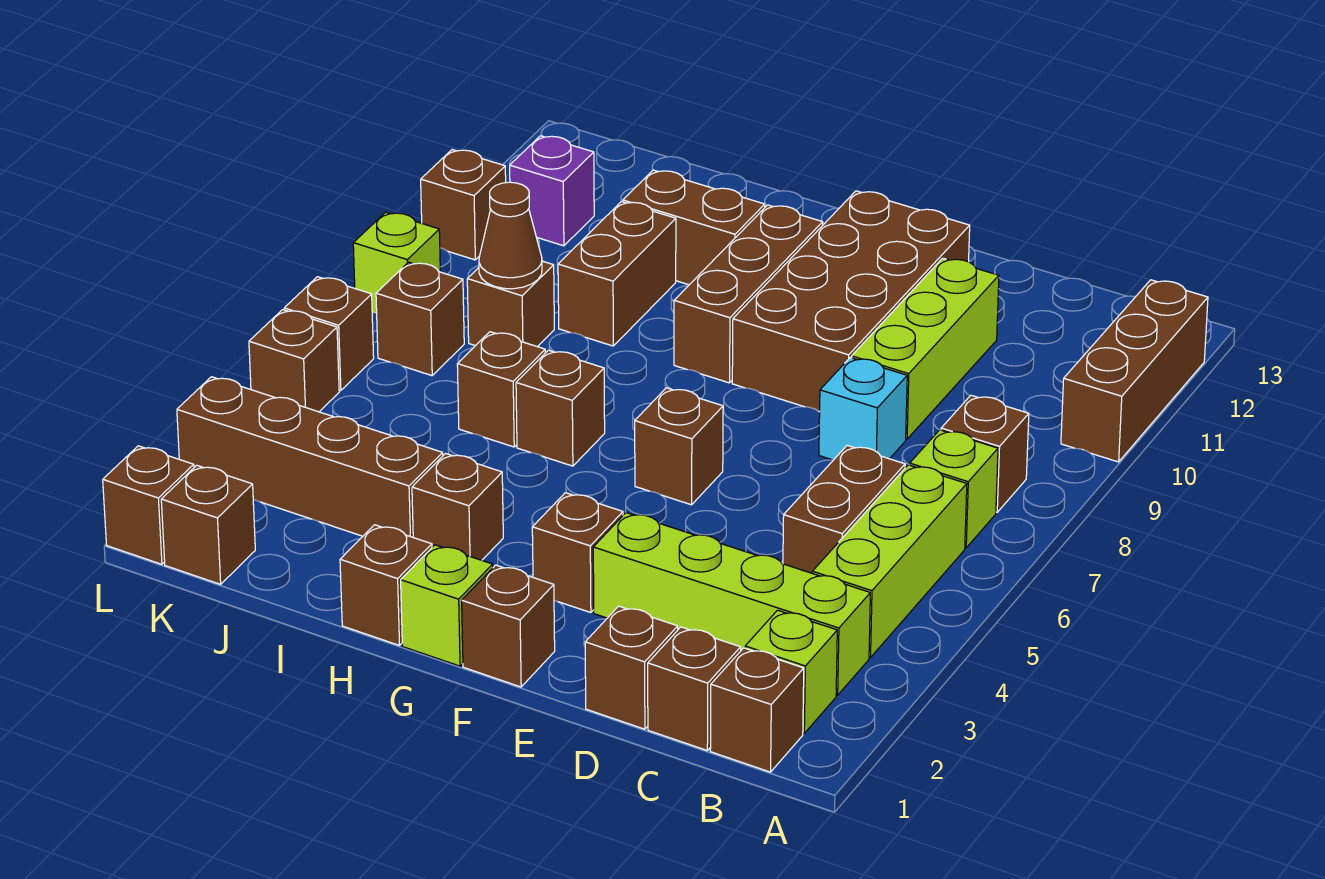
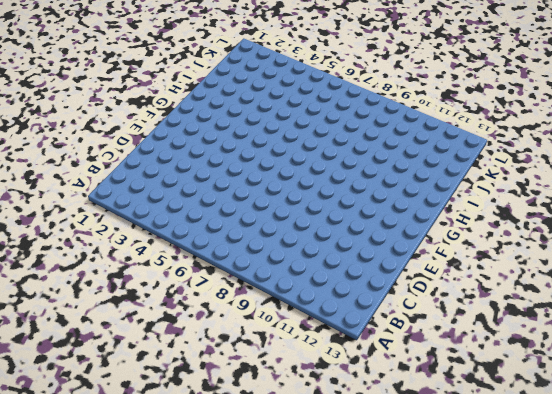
none -> brown 1x3 brick [1061,280,1208,462]
none -> brown 1x1 brick [710,648,804,772]
none -> lime 1x1 brick [745,610,837,733]
none -> lime 1x4 brick [593,513,870,695]

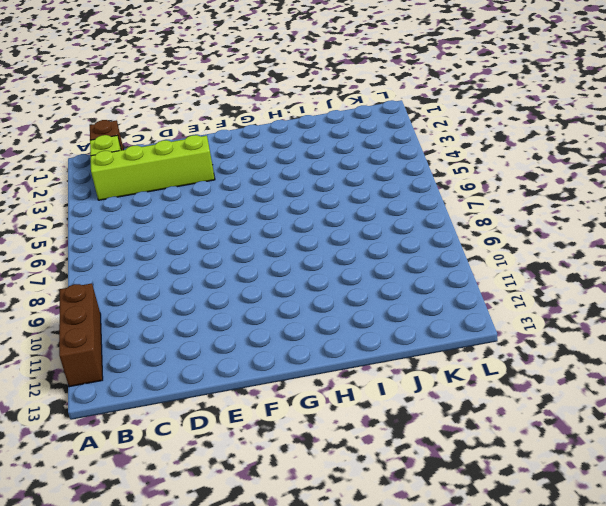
none -> lime 1x3 brick [812,465,967,658]
none -> lime 1x1 brick [910,430,998,548]
none -> brown 1x1 brick [941,395,1029,512]
none -> brown 1x1 brick [648,627,741,750]

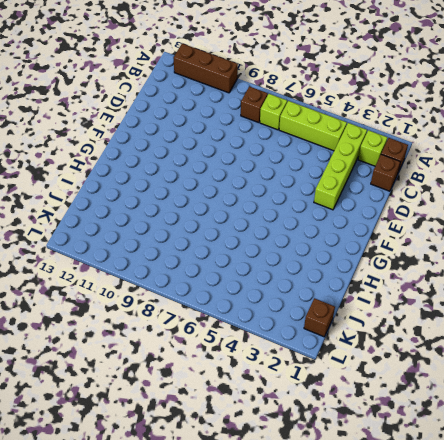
none -> brown 1x2 brick [783,445,905,573]
none -> brown 1x1 brick [585,606,678,729]
none -> cyan 1x1 brick [819,358,907,460]
none -> lime 1x3 brick [852,258,999,439]

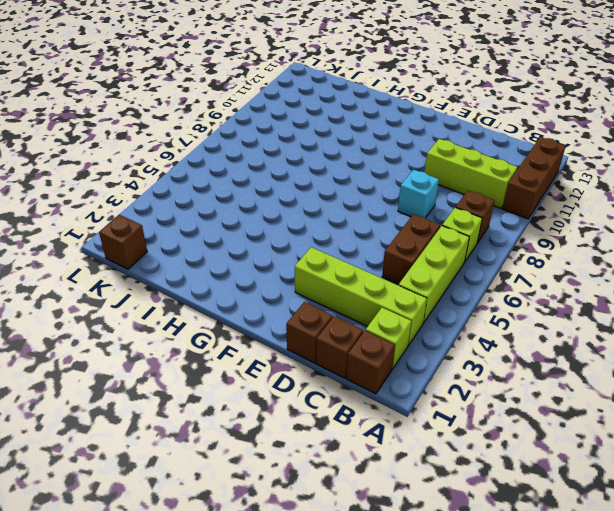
lime 1x3 brick [425,139,517,209] -> lime 1x3 brick turned to [852,258,999,439]
none -> brown 2x4 brick [732,191,970,412]
none -> brown 1x1 brick [462,565,555,687]
none -> brown 1x1 brick [532,493,623,613]
none -> brown 1x1 brick [635,388,723,505]

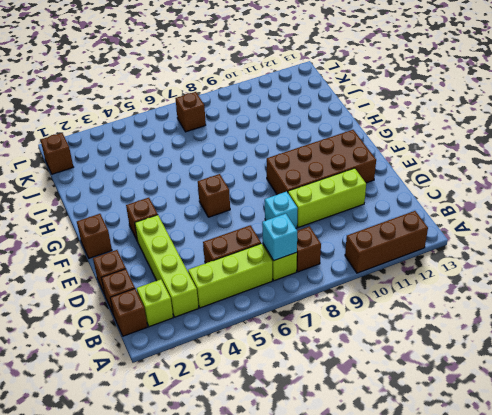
cyan 1x1 brick [262,214,297,260] -> none
none -> lime 1x1 brick [401,545,493,666]
none -> brown 1x3 brick [674,205,823,383]
none -> brown 1x1 brick [340,525,432,645]
none -> brown 1x1 brick [412,453,503,560]

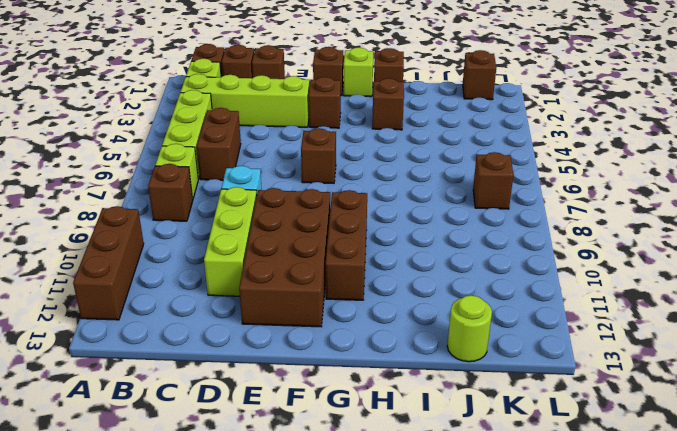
lime 1x1 round brick [447,295,492,362] -> none
none -> brown 1x1 brick [516,350,605,466]
none -> brown 1x2 brick [623,170,765,285]
none -> brown 1x4 brick [177,377,443,537]
none -> brown 1x1 brick [457,332,545,447]

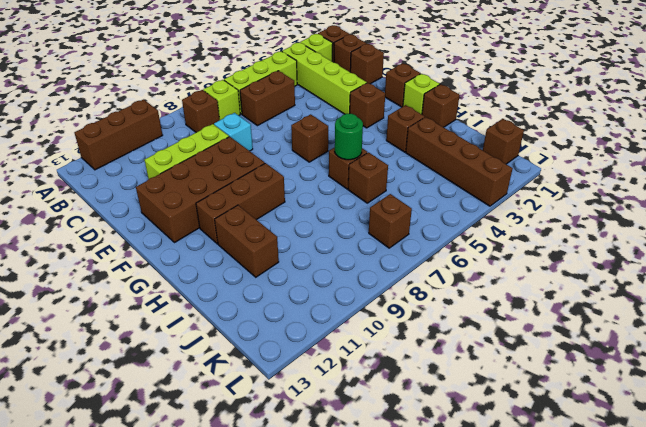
green 1x1 round brick [335,114,363,160] -> none
none -> brown 1x2 brick [558,202,676,346]
none -> brown 1x1 brick [467,261,554,347]
none -> purple 1x1 brick [510,136,594,246]
none -> brown 1x1 brick [103,446,194,564]

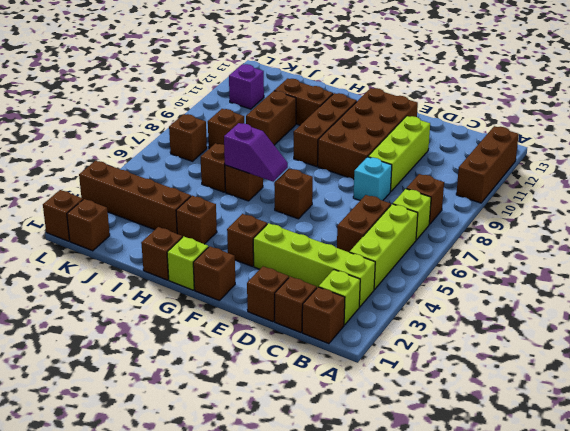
purple 1x2 slope [224,123,288,181] -> none
none -> brown 1x1 brick [249,310,339,412]
none -> brown 1x1 brick [284,277,374,391]
none -> lime 1x1 brick [353,212,440,313]
none -> brown 1x1 brick [421,150,506,260]

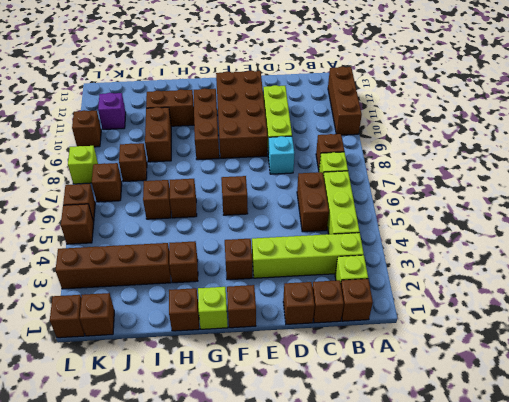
none -> brown 1x1 cone [479,182,542,289]

